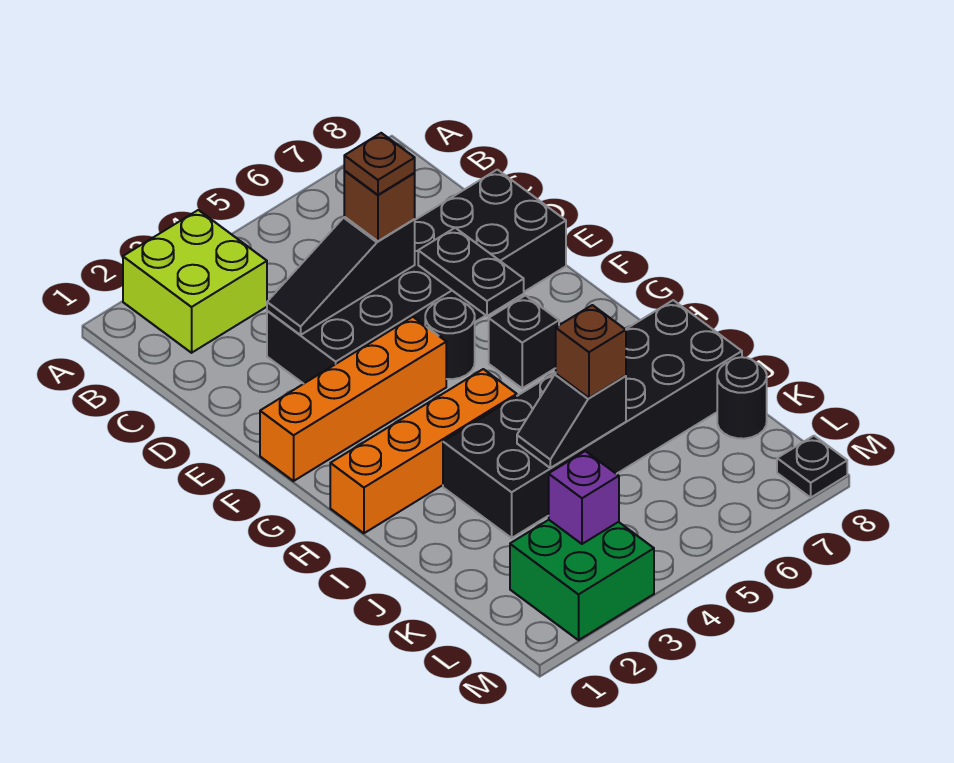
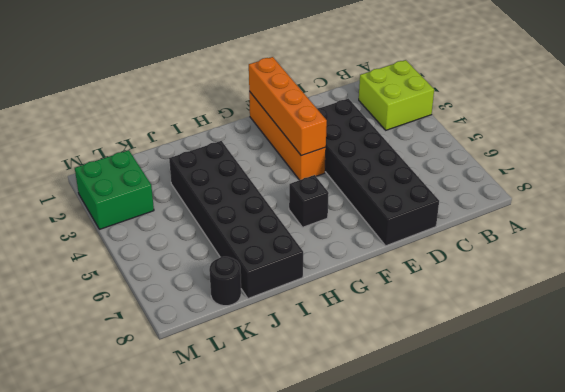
orange 1x4 brick [249,57,327,156] -> orange 1x4 brick moved to [330,369,517,533]
none -> black 1x1 round brick [425,298,475,379]
none -> black 1x1 plate [777,436,847,498]
none -> black 1x3 slope [267,217,415,335]

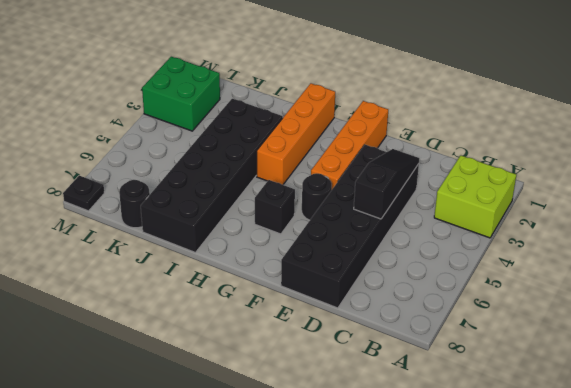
none -> black 1x2 plate [418,228,524,316]
none -> black 1x2 slope [517,374,626,468]
none -> purple 1x1 brick [549,451,619,544]

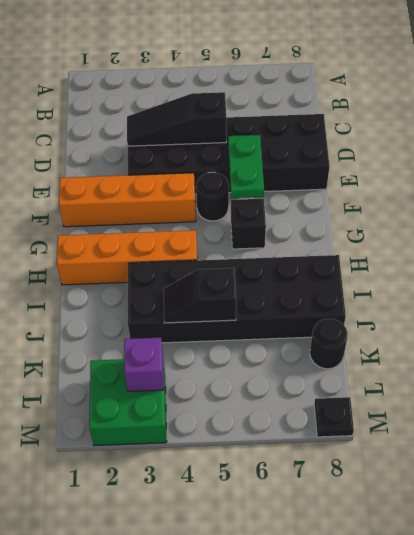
green 1x2 plate [228,135,264,198] -> black 1x2 plate [418,228,524,316]
none -> lime 2x2 brick [123,210,267,353]
none -> brown 1x1 brick [344,171,415,241]
none -> brown 1x1 brick [556,305,626,398]

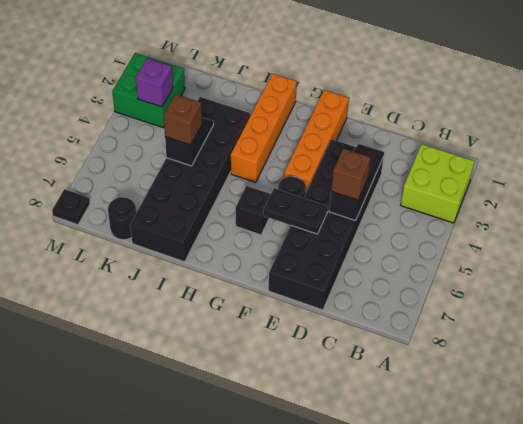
none -> brown 1x1 plate [344,133,415,195]

